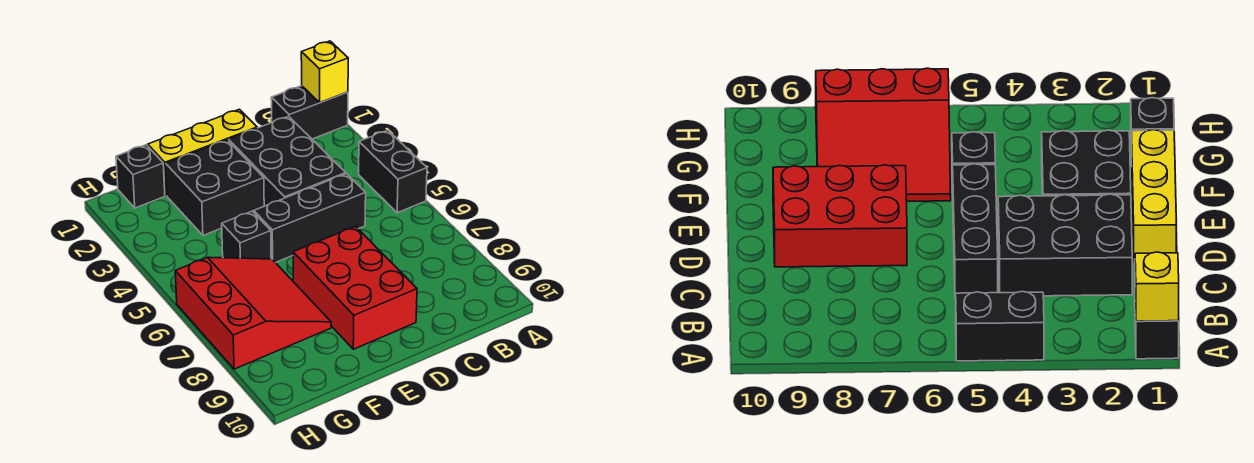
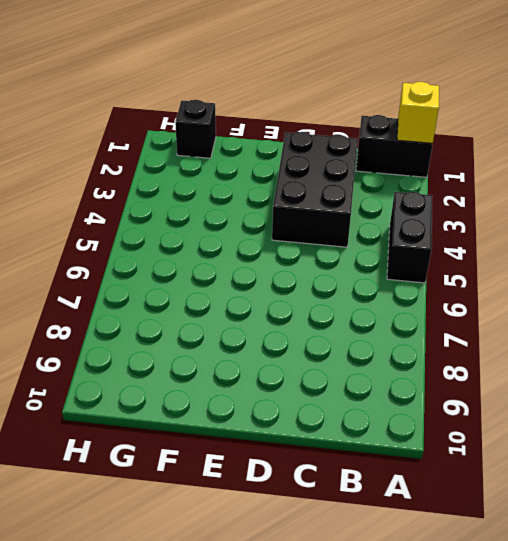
none -> black 1x3 brick [254,174,366,263]
none -> yellow 1x3 brick [148,109,257,196]

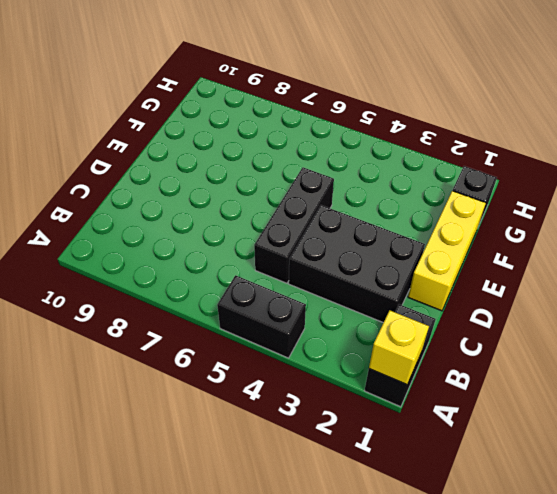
none -> red 2x3 brick [293,226,417,349]
none -> black 2x2 brick [166,140,264,235]

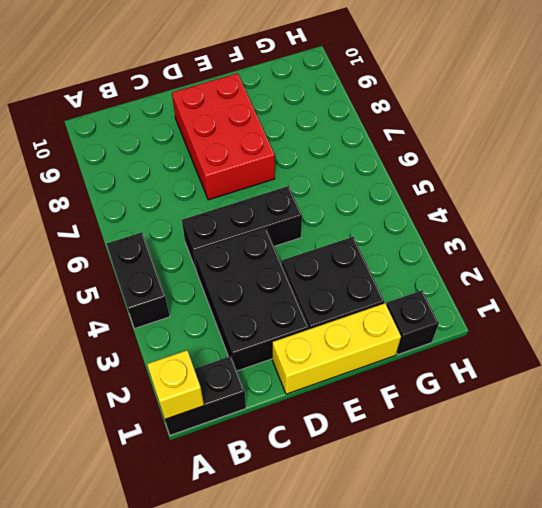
none -> black 1x1 brick [222,211,271,259]
none -> red 3x3 slope [175,257,331,369]

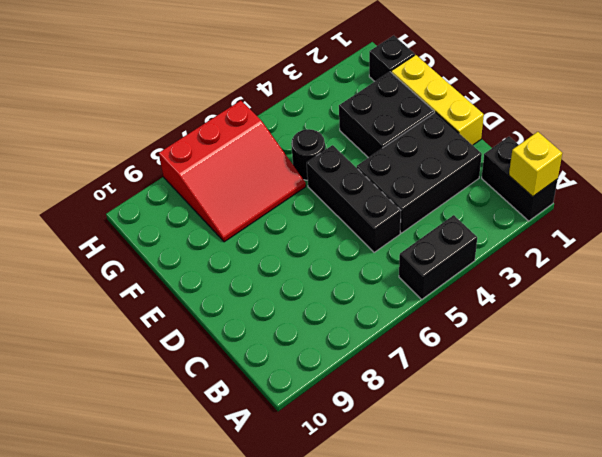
black 1x1 round brick [291,129,325,180] -> black 1x1 brick [222,211,271,259]
none -> red 2x3 brick [293,226,417,349]

